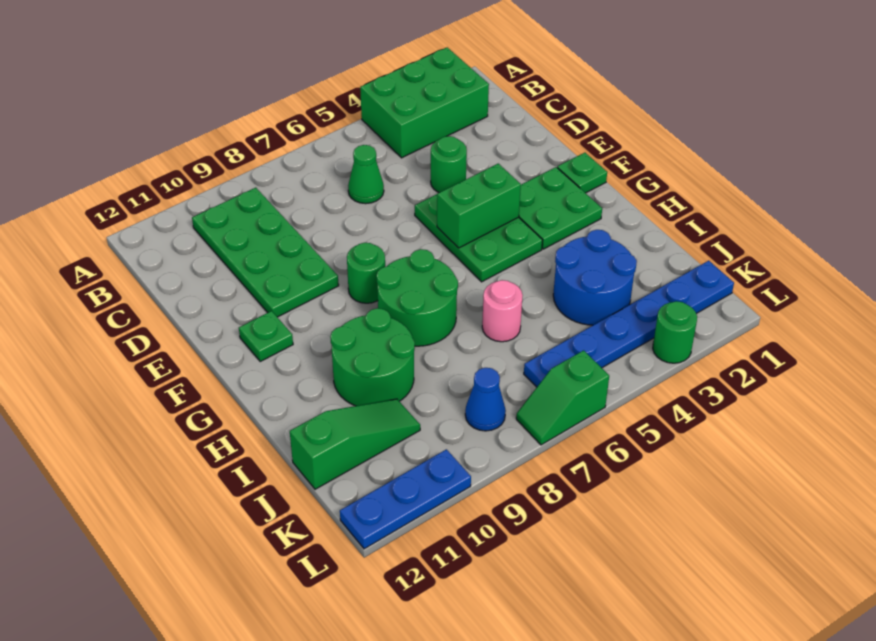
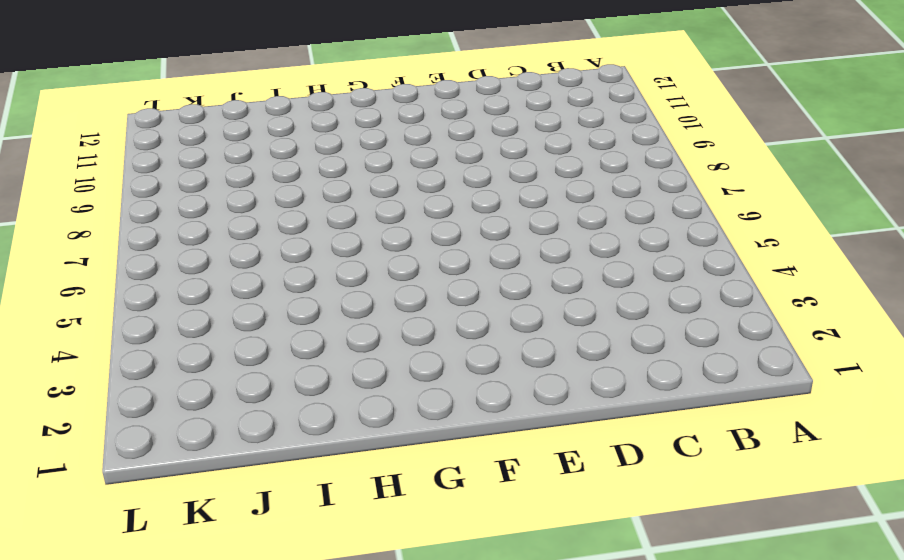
none -> green 2x3 brick [360,47,489,158]
none -> green 2x4 plate [192,188,339,317]
none -> green 1x1 cone [348,145,384,204]

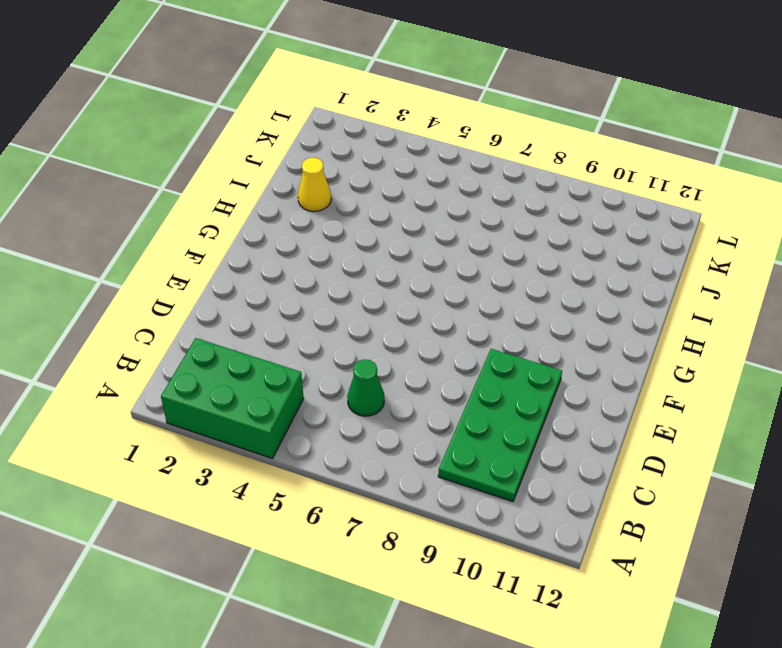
yellow 1x1 cone [298,158,331,212] -> none
none -> green 1x1 round brick [431,136,467,193]
none -> green 2x3 plate [415,194,542,282]
none -> green 1x1 plate [557,153,607,193]

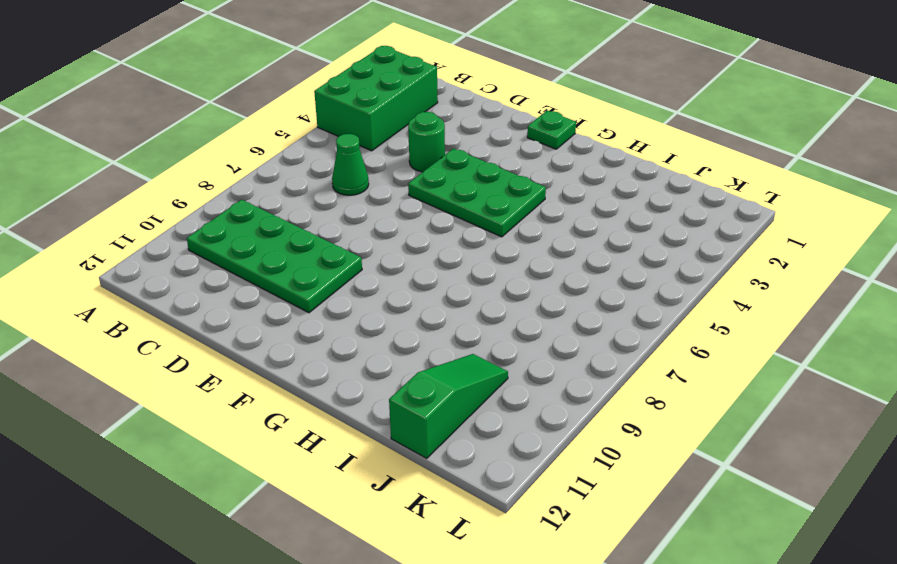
none -> green 2x2 plate [519,167,602,249]
none -> green 1x1 round brick [347,243,385,303]
none -> green 1x1 plate [239,311,293,361]

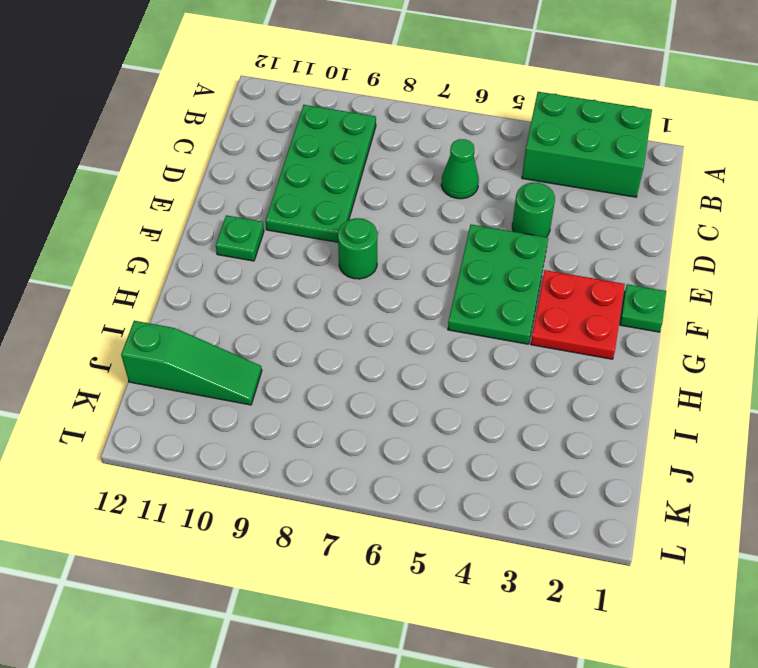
red 2x2 plate [531,270,625,359] -> green 2x2 plate [519,167,602,249]
none -> green 2x2 round brick [376,249,458,346]
none -> green 2x2 round brick [330,308,415,406]
none -> blue 2x2 round brick [553,230,637,325]

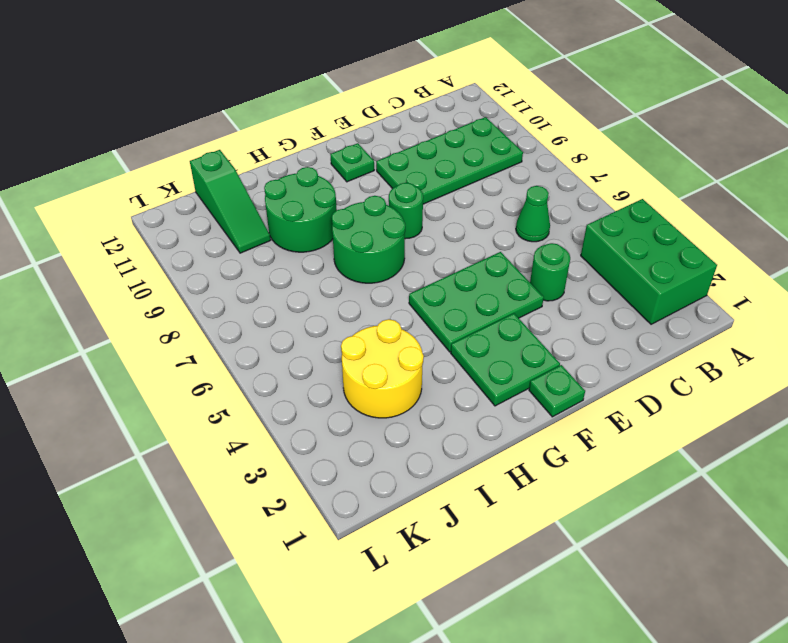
yellow 2x2 round brick [341,319,424,418] -> blue 2x2 round brick [553,230,637,325]
none -> pink 1x1 round brick [482,280,523,342]
none -> blue 1x6 plate [524,261,734,387]
none -> blue 1x1 cone [465,368,506,431]

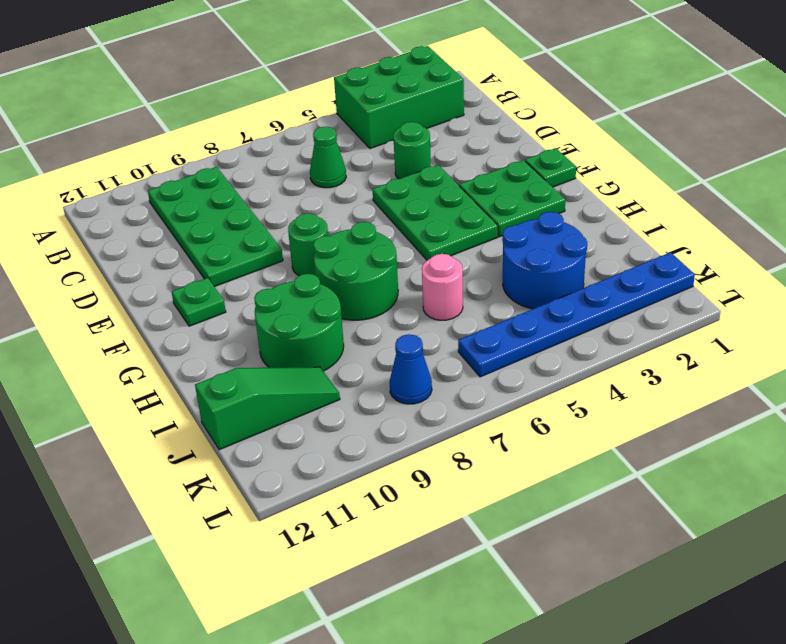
none -> green 1x1 round brick [653,301,697,363]
none -> green 1x2 slope [516,350,609,445]
none -> blue 1x3 plate [340,449,471,549]

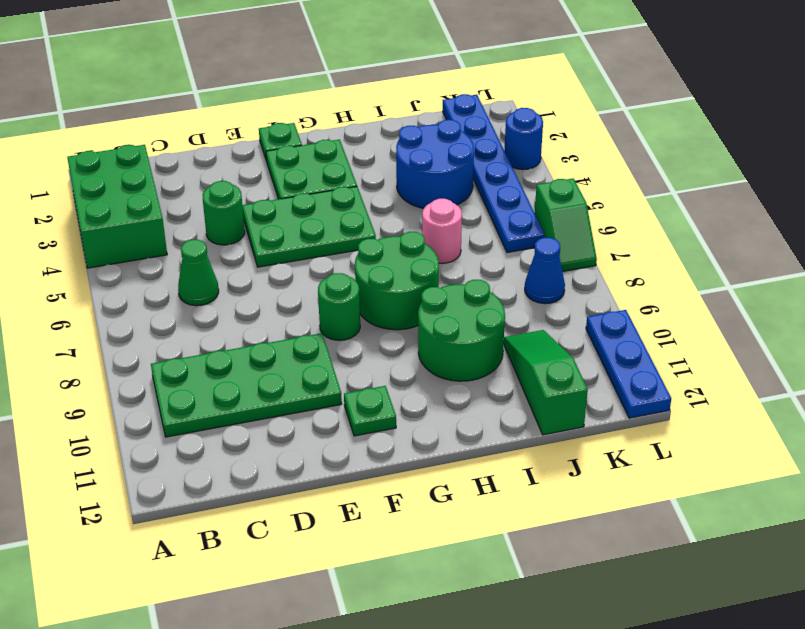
blue 1x1 round brick [504,108,543,170] -> green 1x1 round brick [653,301,697,363]
none -> green 1x2 brick [437,164,521,248]

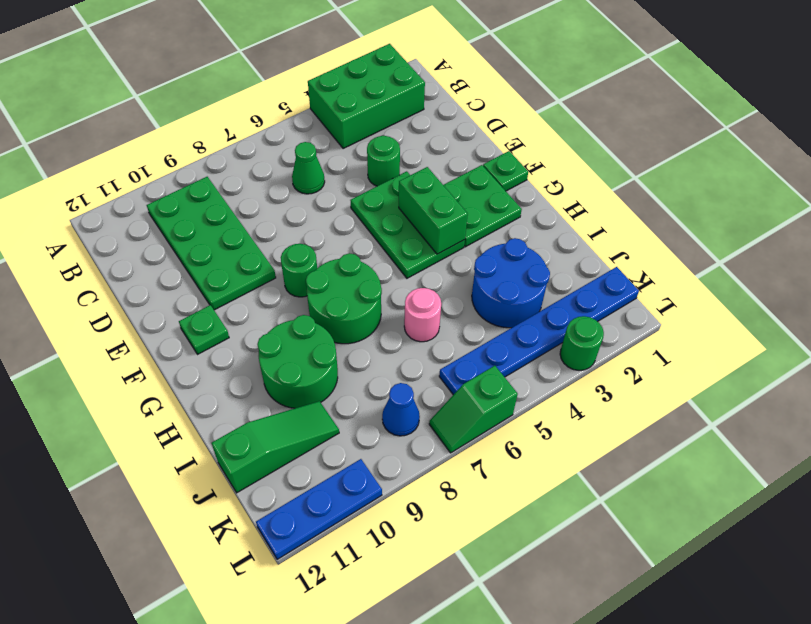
green 1x2 brick [399,167,468,254] -> green 1x2 brick turned to [437,164,521,248]

